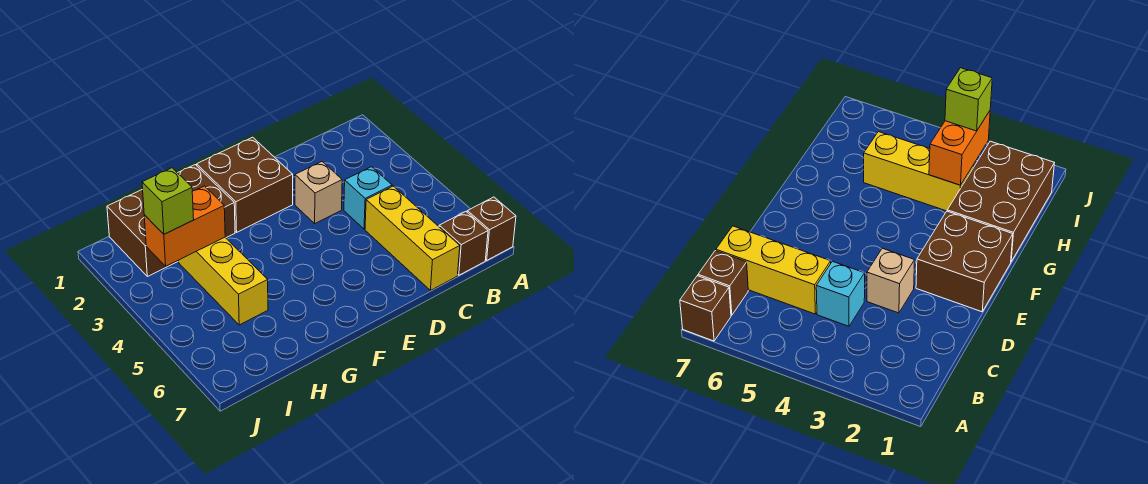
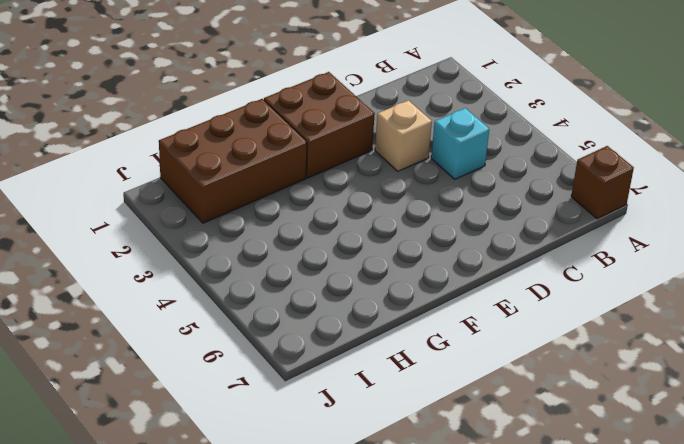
none -> brown 1x1 brick [439,212,488,275]
none -> yellow 1x3 brick [365,186,460,290]

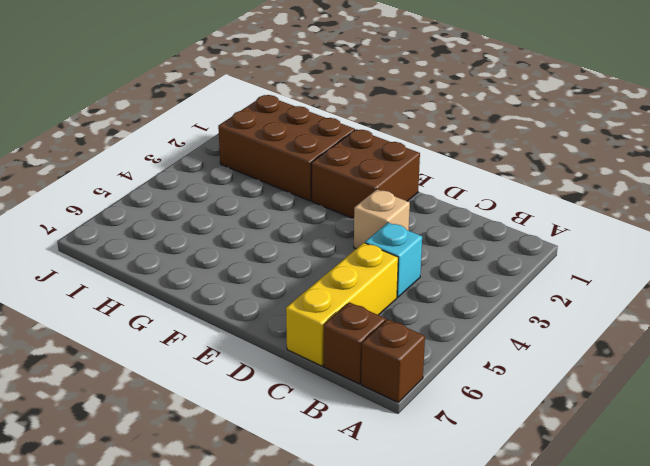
none -> yellow 1x3 brick [178,237,268,325]
none -> orange 1x2 brick [144,186,225,266]

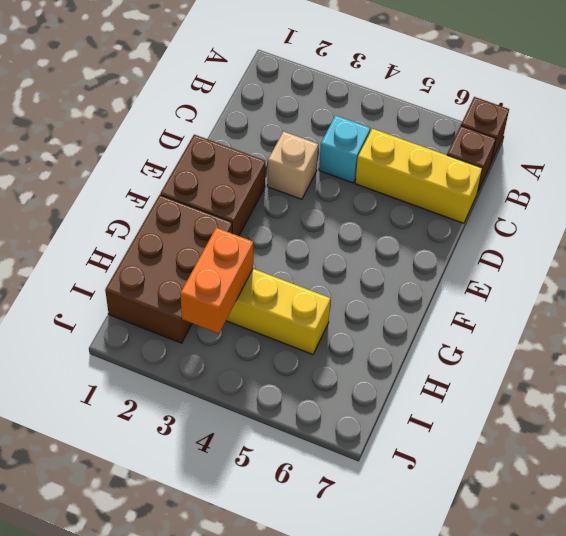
none -> lime 1x1 brick [142,168,194,234]

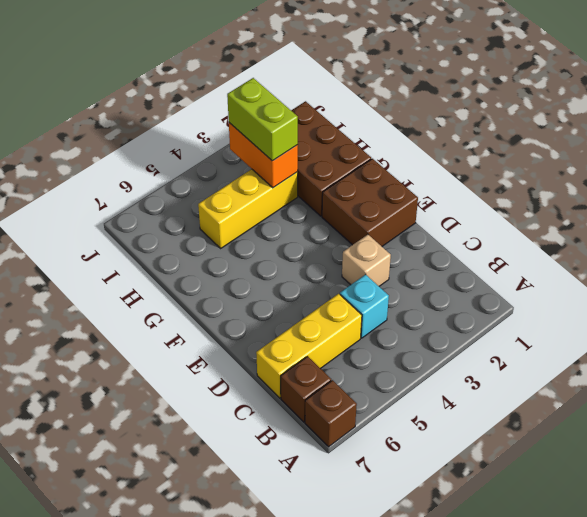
lime 1x2 brick [227,78,298,161] -> lime 1x1 brick [142,168,194,234]

